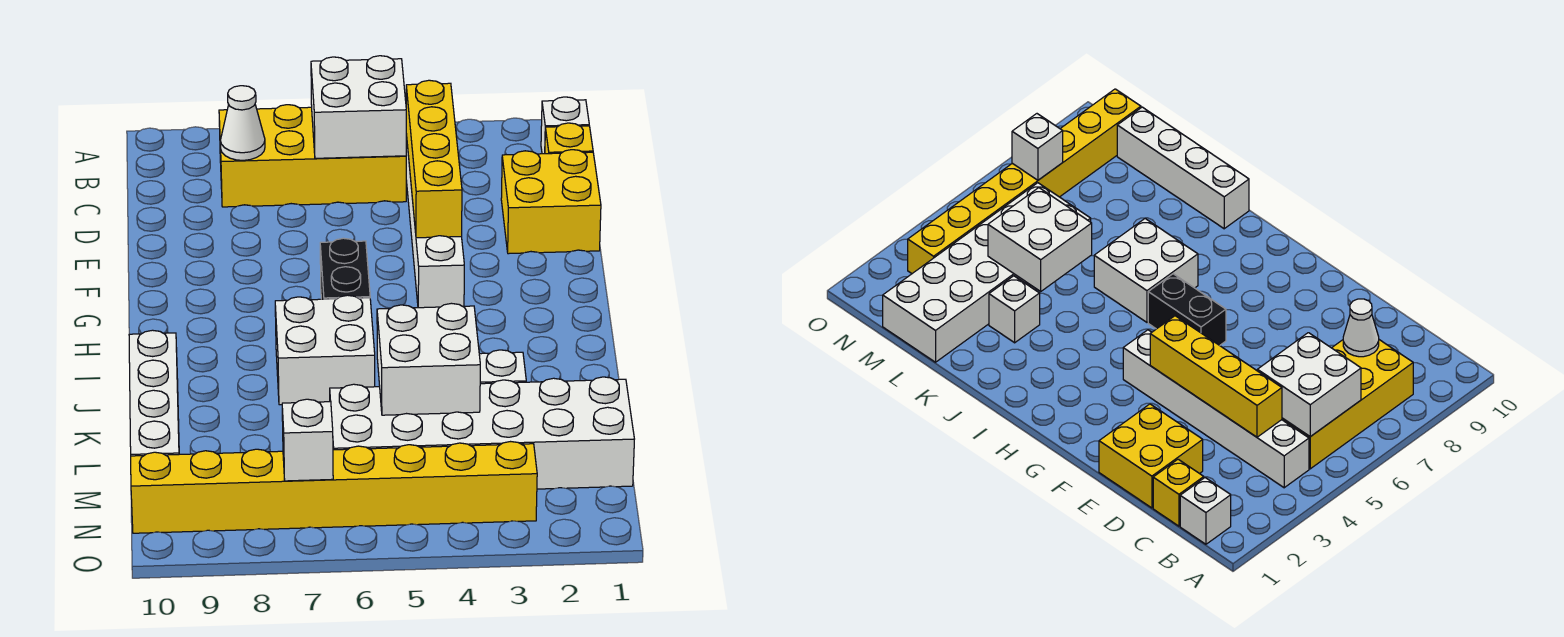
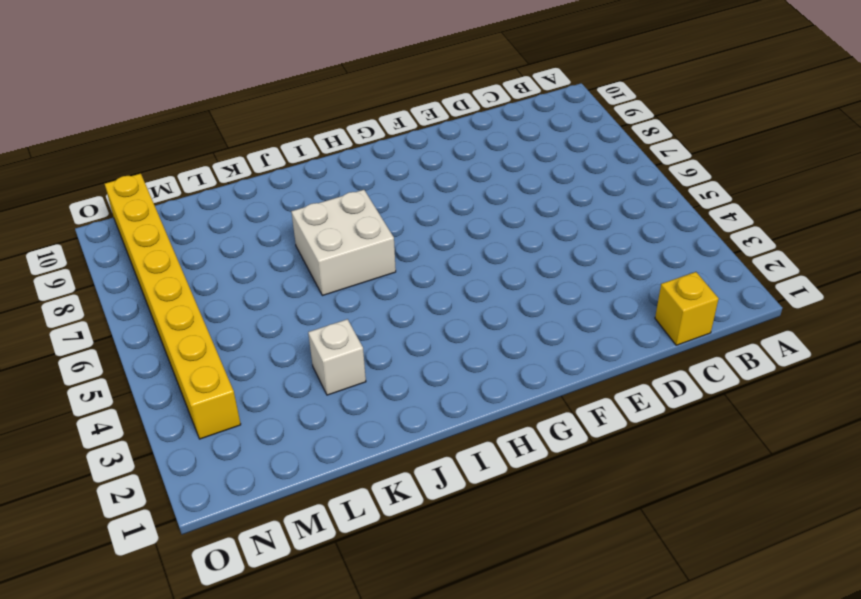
none -> white 1x1 brick [541,97,589,154]
none -> white 1x6 brick [406,134,464,308]
none -> yellow 2x4 brick [219,105,406,207]

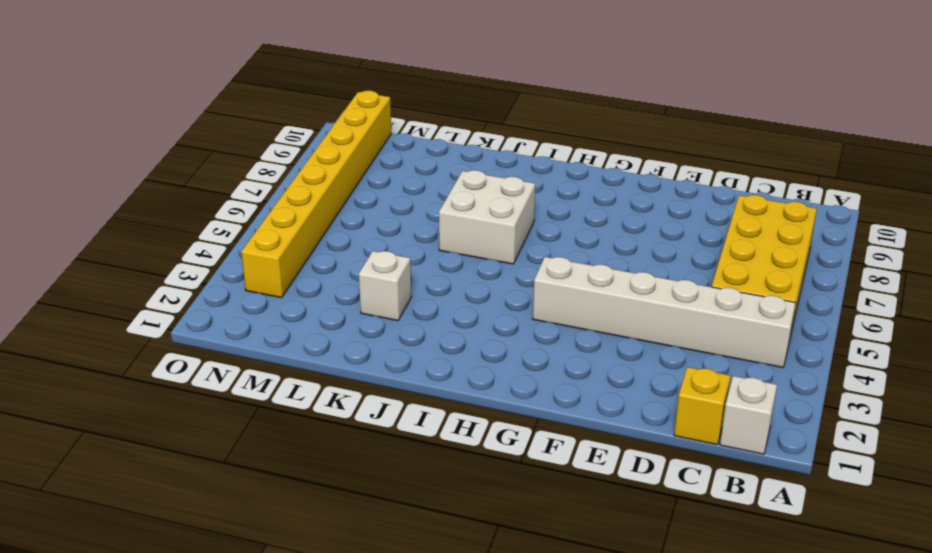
none -> yellow 2x2 brick [501,150,601,254]
none -> black 1x2 brick [320,238,370,299]
none -> white 1x4 brick [129,330,179,456]

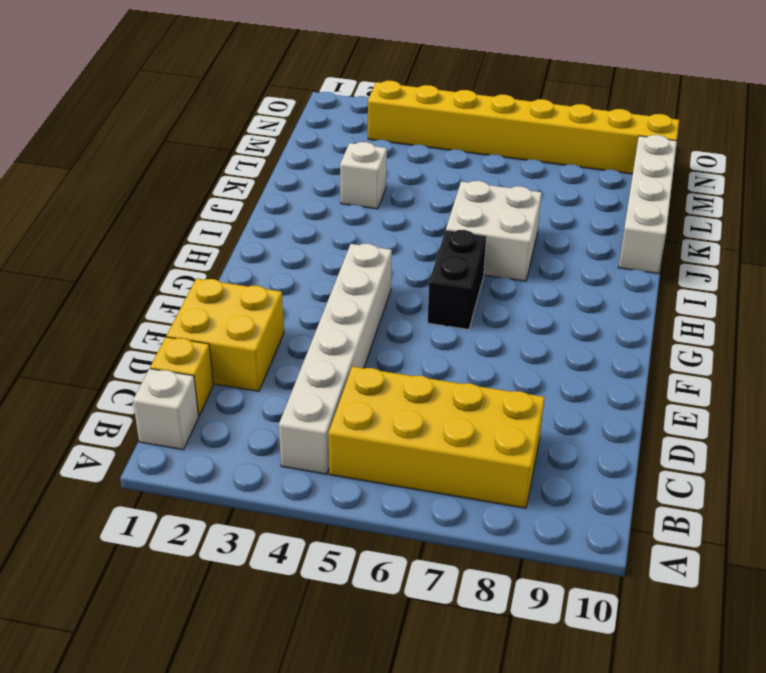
none -> white 2x6 brick [330,377,634,489]
none -> white 2x2 brick [311,56,406,158]
none -> yellow 1x4 brick [406,80,462,238]

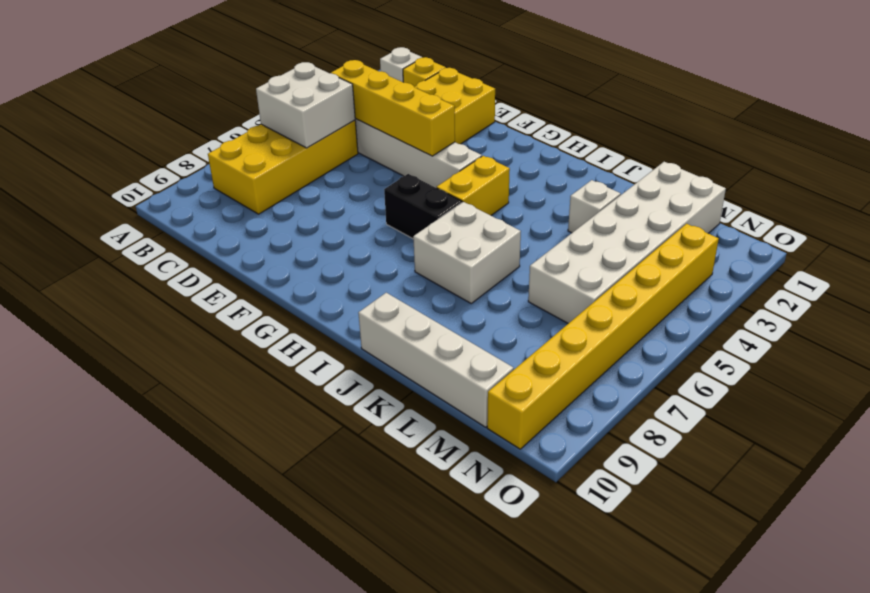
yellow 1x2 brick [437,156,510,215] -> none
none -> white 1x1 cone [220,86,265,160]
none -> white 2x2 brick [377,303,480,415]
none -> white 1x1 brick [282,399,333,481]

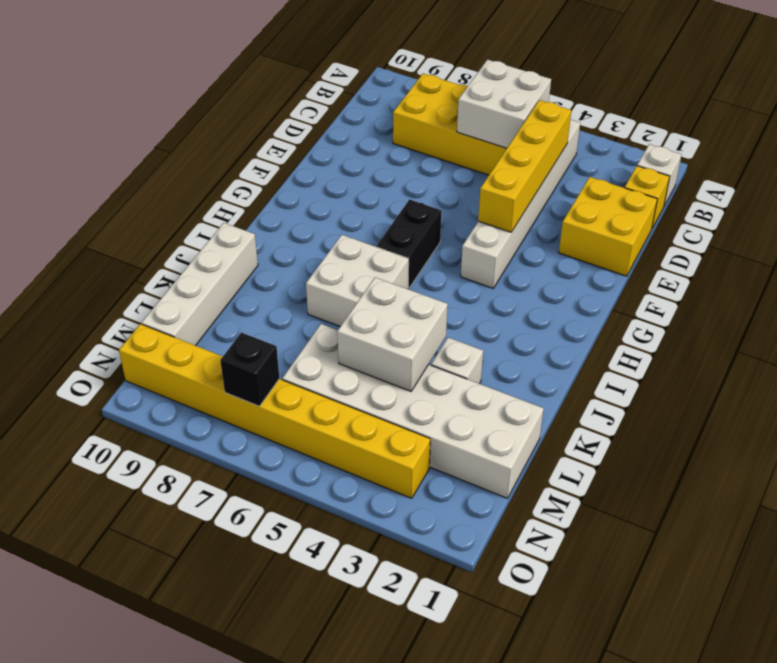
black 1x1 brick [220,332,279,406] -> white 1x1 brick [282,399,333,481]
none -> white 1x1 cone [220,86,265,160]

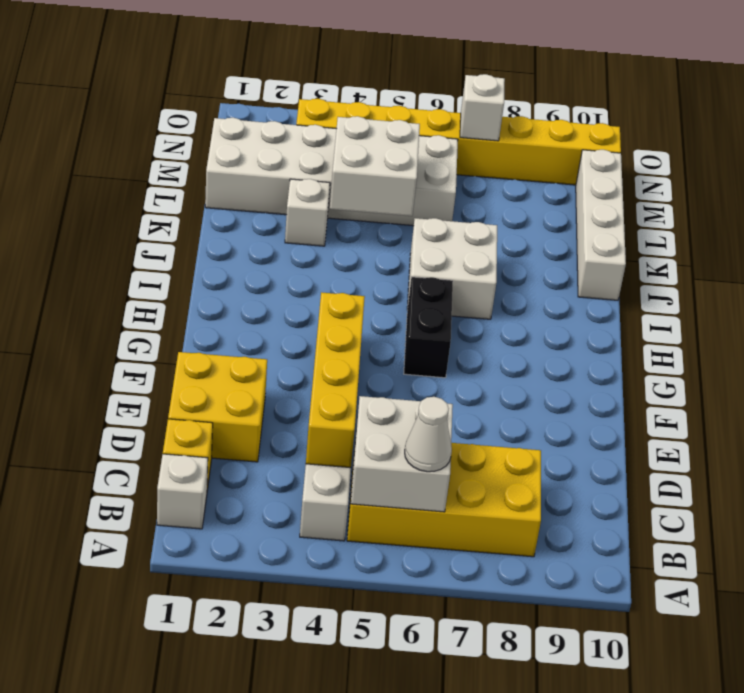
white 1x1 cone [405,397,452,472] -> white 1x1 cone moved to [220,86,265,160]

